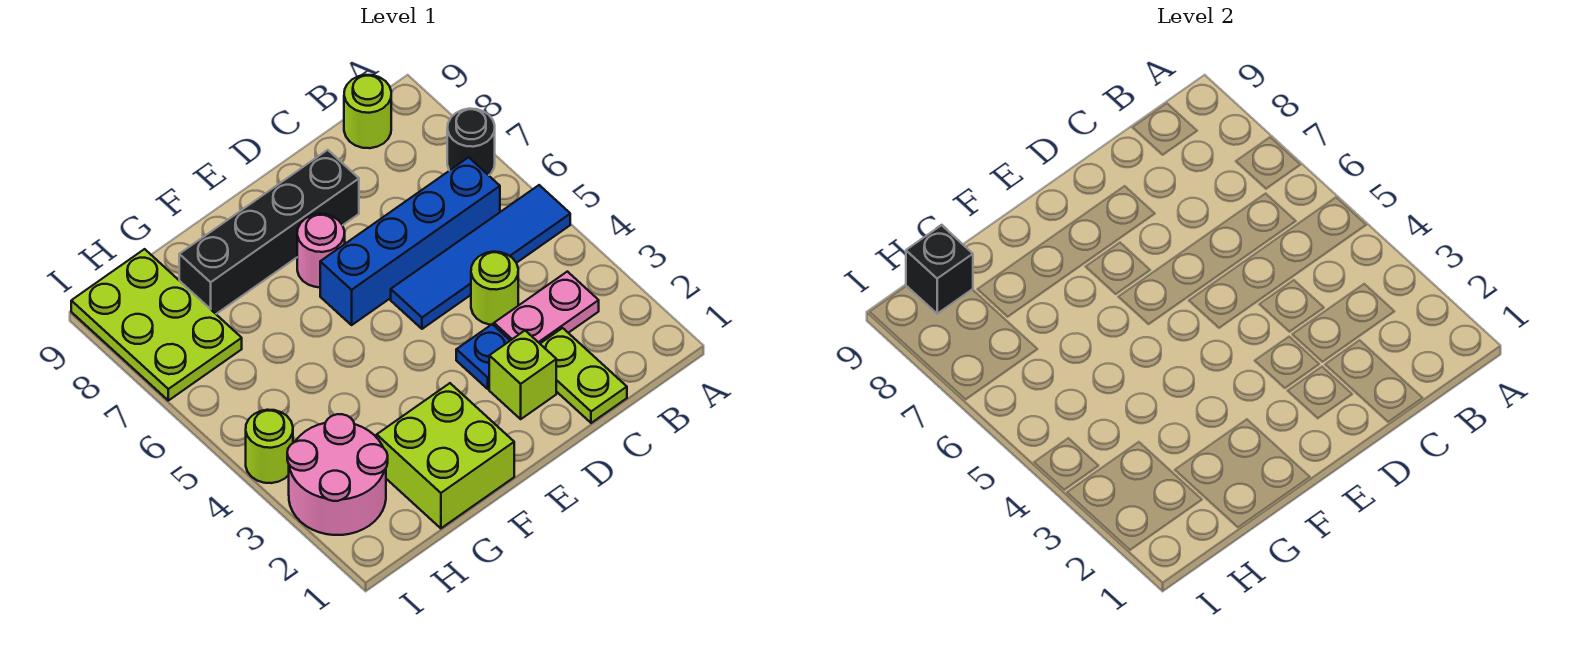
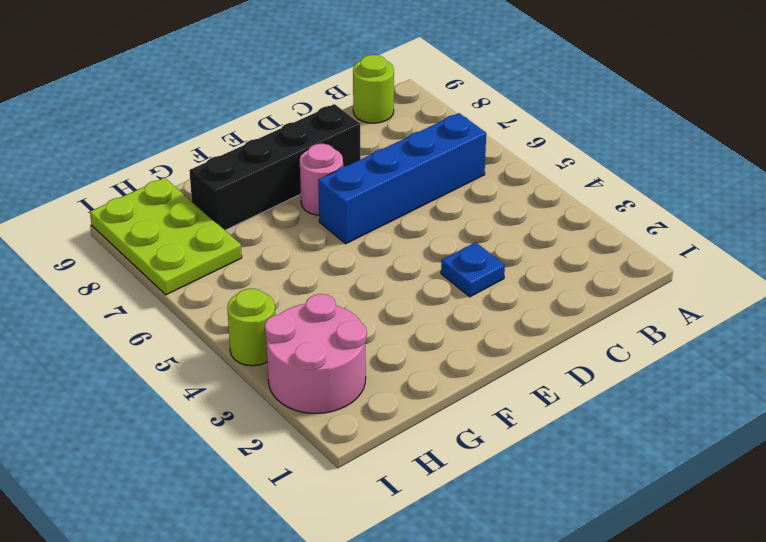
none -> blue 1x4 tile [391,185,570,329]
none -> black 1x1 round brick [447,109,495,175]
none -> pink 1x2 plate [494,272,599,343]

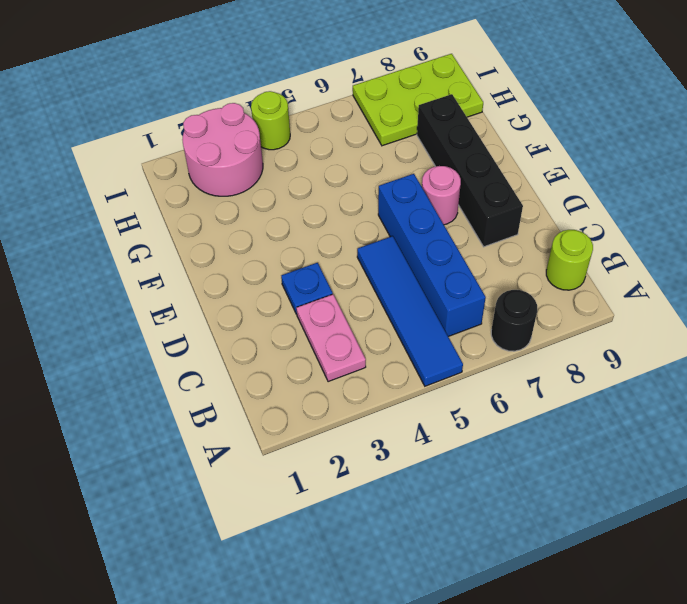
none -> lime 1x2 plate [540,328,627,423]
none -> lime 1x1 round brick [471,252,518,325]
none -> lime 1x1 brick [489,331,556,419]

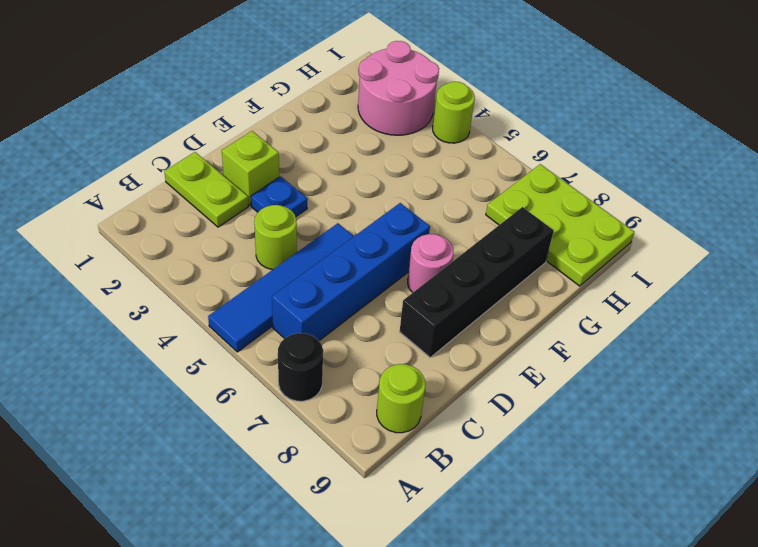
none -> pink 1x2 plate [494,272,599,343]
none -> lime 2x2 brick [377,383,514,528]
none -> black 1x1 brick [906,225,973,314]

